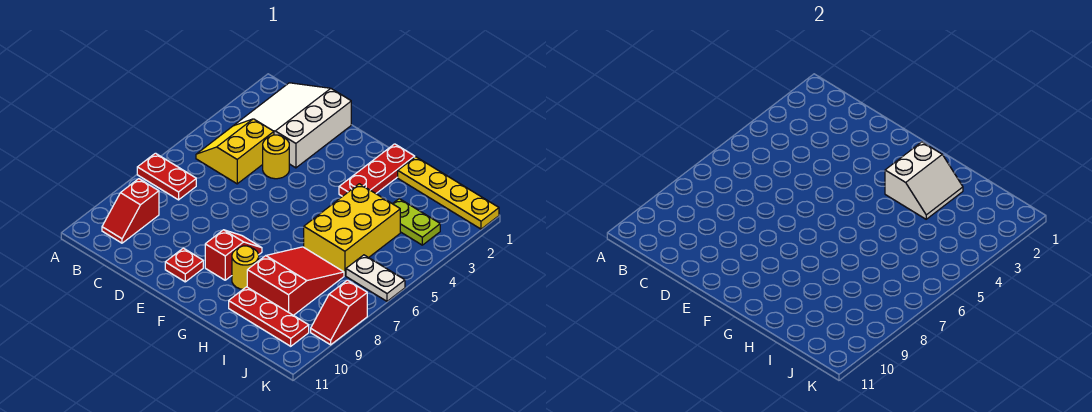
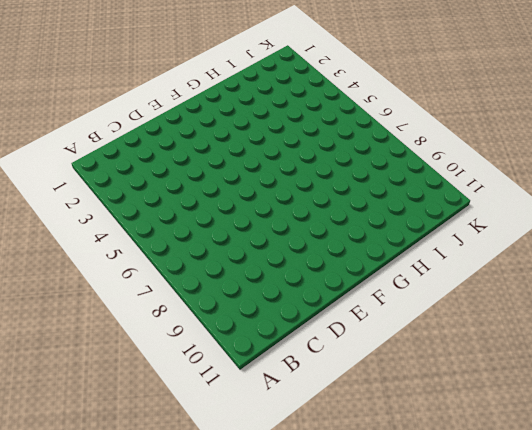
none -> red 1x2 plate [137,153,196,200]
none -> white 3x3 slope [234,83,351,168]
none -> yellow 2x2 slope [196,119,274,184]

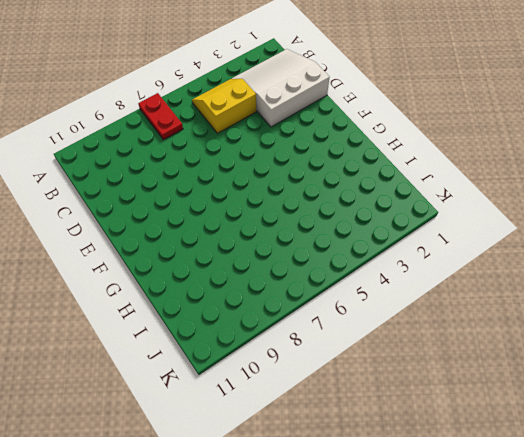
none -> red 1x2 slope [102,179,159,243]
none -> yellow 1x1 round brick [263,135,289,179]
none -> red 1x1 plate [165,248,203,282]

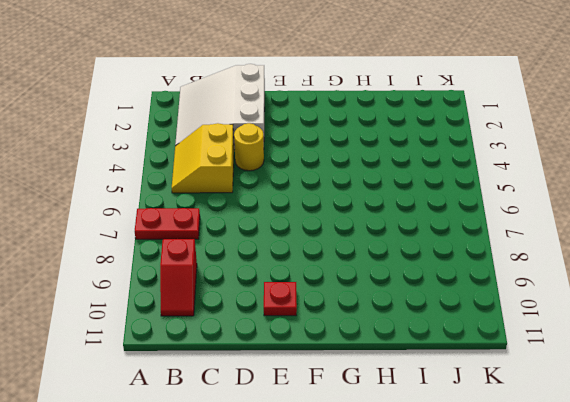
none -> red 1x2 slope [205,230,262,280]
none -> red 1x3 plate [339,144,415,196]
none -> yellow 1x1 round brick [232,246,259,289]

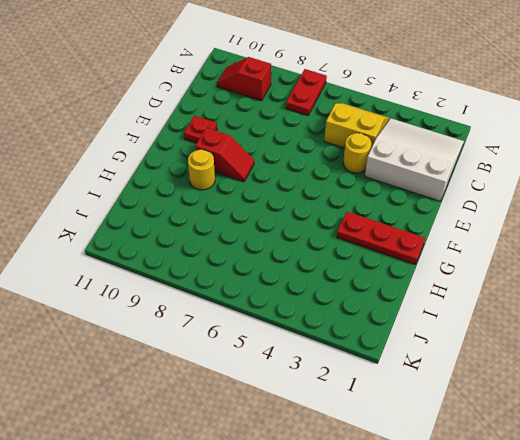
none -> yellow 1x4 plate [398,157,499,229]
none -> yellow 2x3 brick [304,184,400,276]
none -> red 2x3 slope [247,247,344,315]

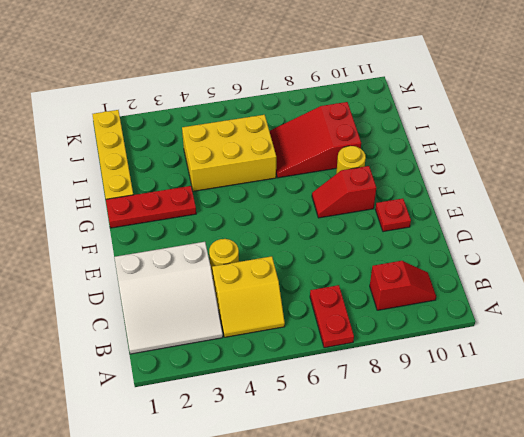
none -> red 1x3 plate [229,287,309,346]
none -> lime 1x2 plate [393,199,440,245]
none -> white 1x2 plate [346,255,405,301]

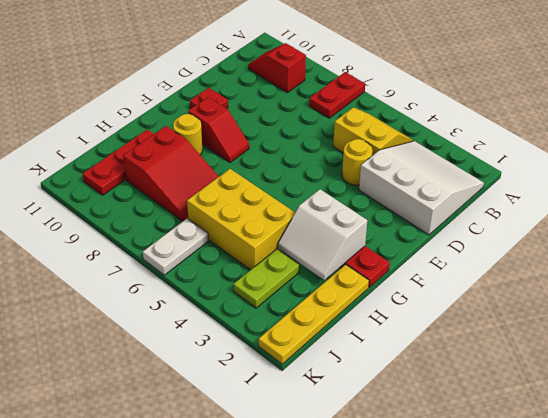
none -> red 1x2 slope [311,280,367,345]

